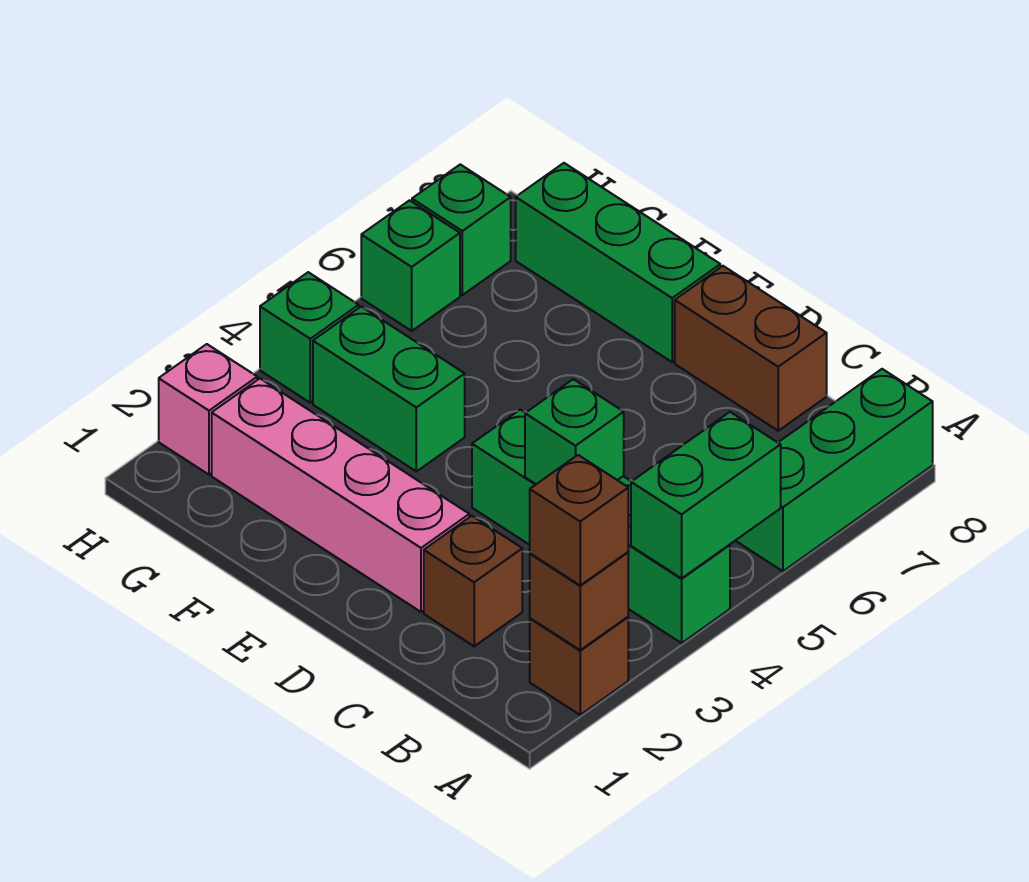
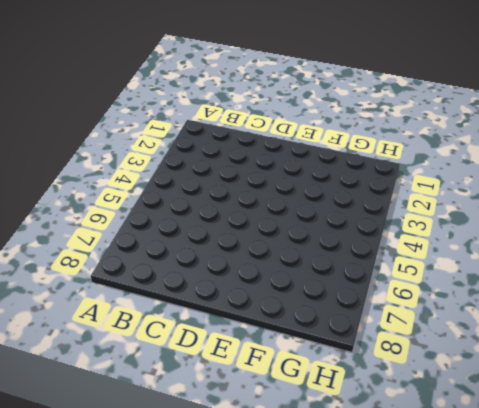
none -> brown 1x1 brick [530,617,628,715]
none -> green 1x4 brick [472,410,730,643]
none -> green 1x3 brick [736,369,933,571]

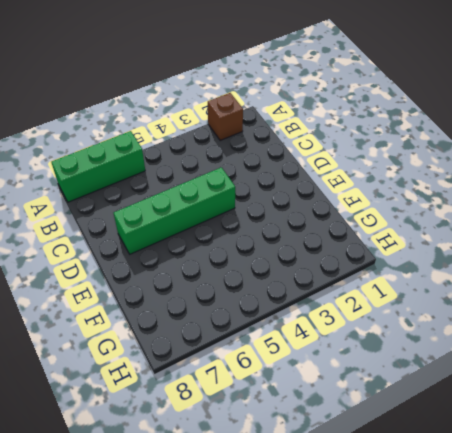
green 1x4 brick [114,167,235,254] -> green 1x4 brick turned to [472,410,730,643]
none -> brown 1x1 brick [424,516,522,646]
none -> brown 1x2 brick [675,266,827,431]
none -> pink 1x4 brick [212,378,469,612]

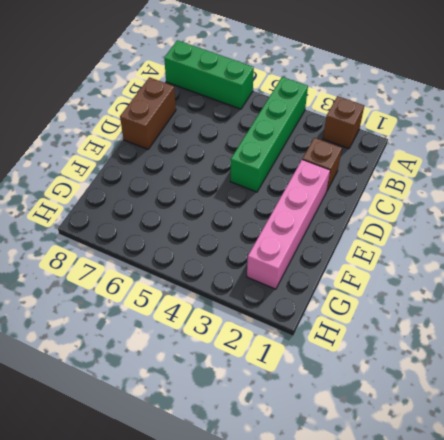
none -> green 1x3 brick [516,163,720,362]
none -> green 1x2 brick [313,307,465,471]
none -> pink 1x1 brick [159,344,257,475]

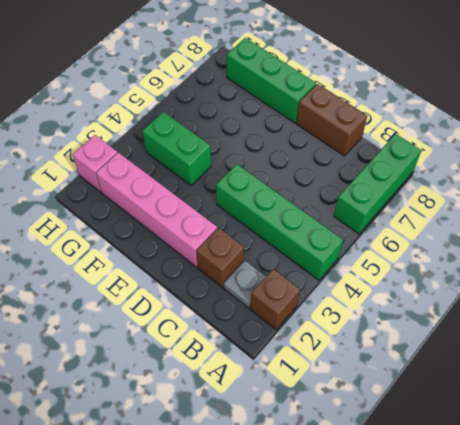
grey 1x1 plate [224,261,266,308] -> none
none -> green 1x1 brick [260,272,359,403]
none -> green 1x1 brick [361,200,460,331]
none -> green 1x1 brick [412,164,511,295]

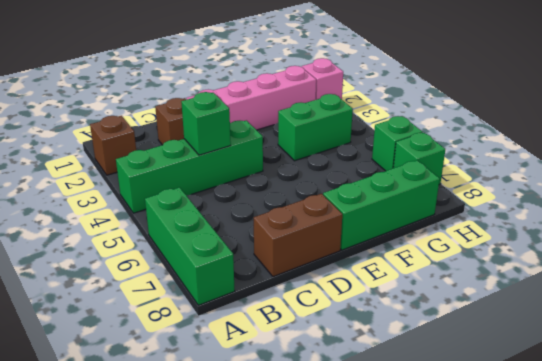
none -> green 1x1 brick [260,272,359,403]
none -> brown 1x1 brick [530,552,628,650]
none -> green 1x2 brick [631,412,781,578]

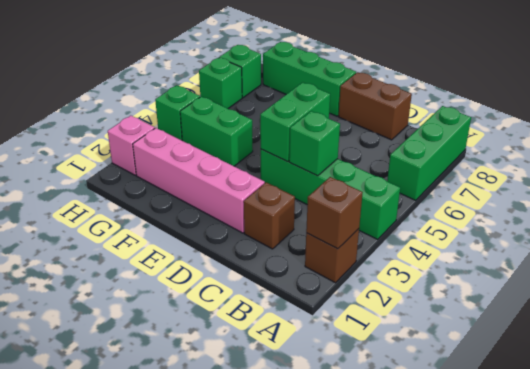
green 1x2 brick [260,82,330,162] -> green 1x2 brick moved to [631,412,781,578]
none -> brown 1x1 brick [530,455,628,585]

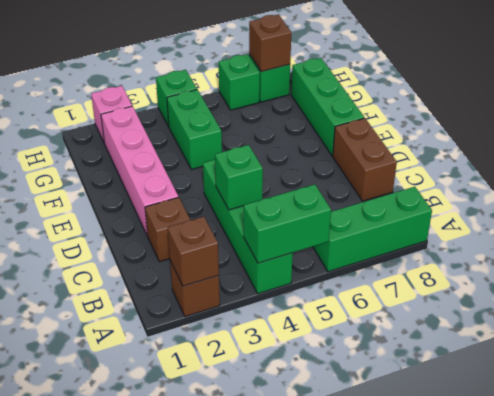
brown 1x1 brick [249,14,291,72] -> brown 1x1 brick moved to [530,455,628,585]

